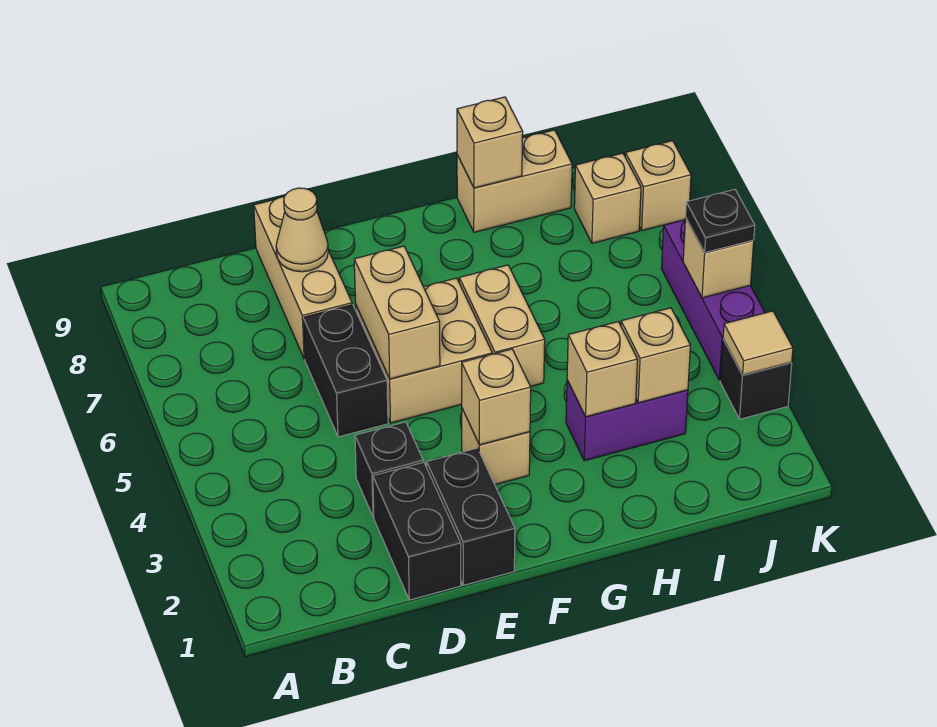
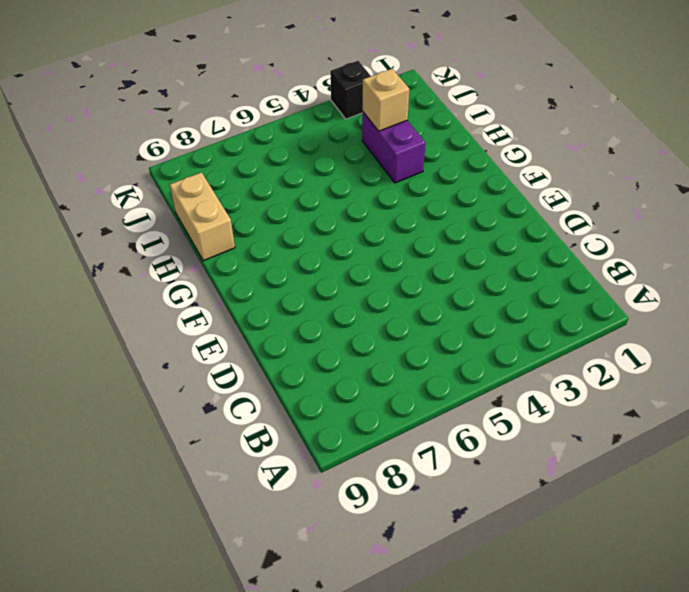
none -> black 1x2 brick [373,462,461,600]
none -> black 1x1 brick [355,422,423,517]
none -> black 1x2 brick [303,305,388,437]

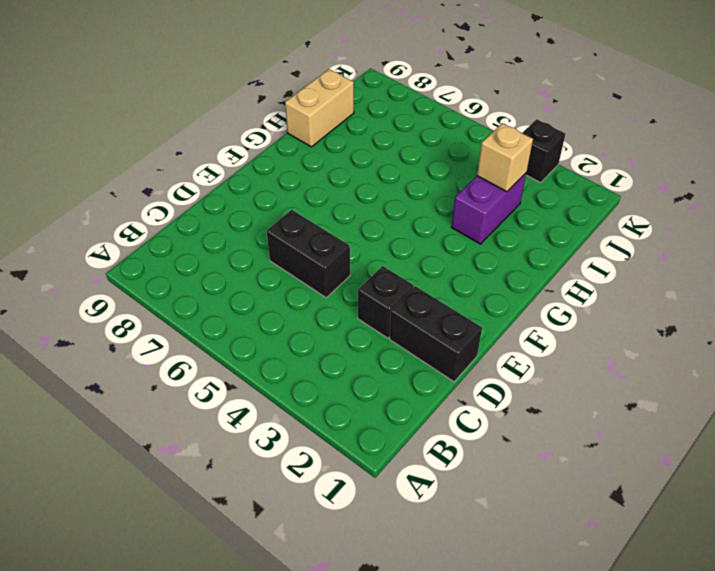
none -> tan 1x3 brick [254,197,352,359]
none -> black 1x2 brick [427,448,515,585]
none -> tan 2x2 brick [355,278,492,423]

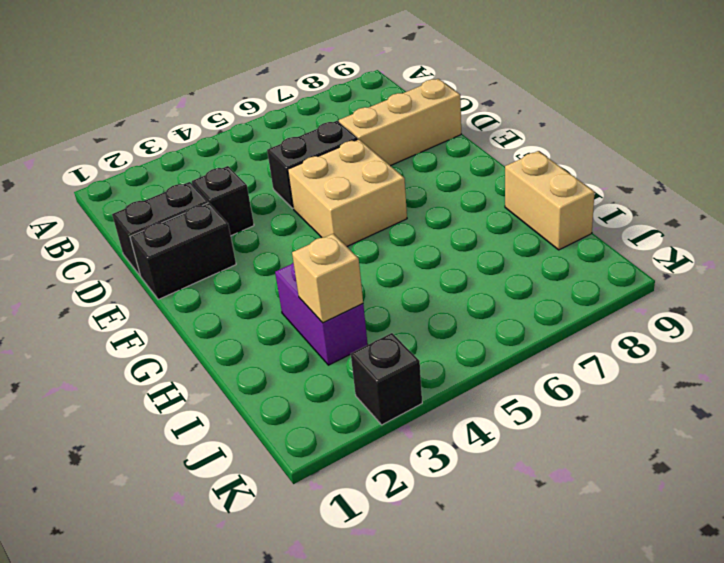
none -> tan 1x1 brick [462,409,530,485]
none -> tan 1x2 brick [459,265,545,386]
none -> tan 1x1 brick [574,153,641,243]

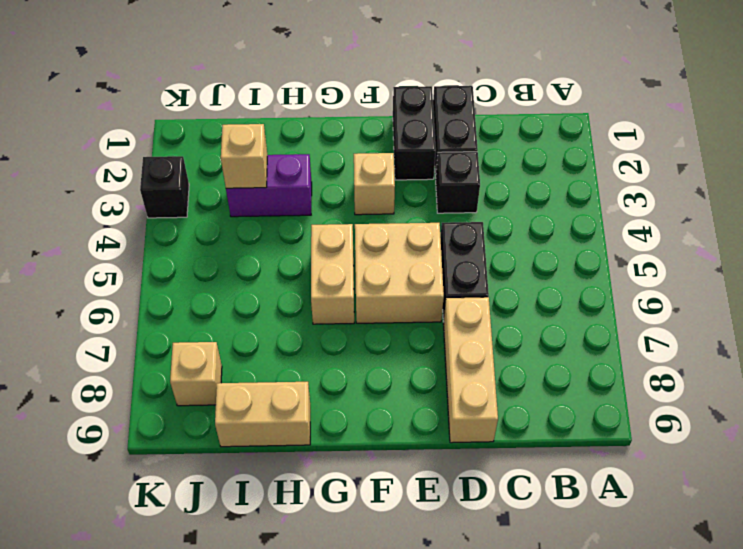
none -> purple 1x3 brick [662,220,765,380]
none -> tan 1x1 brick [625,141,691,231]
none -> tan 1x1 cone [276,188,328,272]

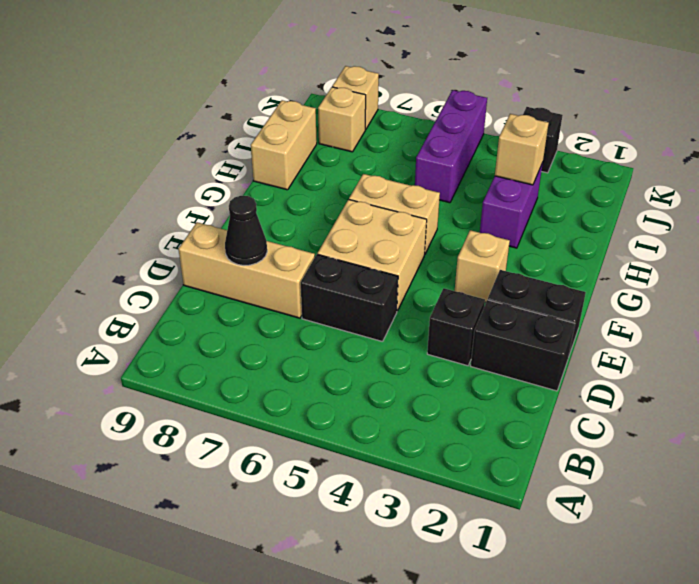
black 1x1 cone [225,196,267,266] -> tan 1x1 cone [276,188,328,272]
purple 1x3 brick [415,90,487,203] -> purple 1x3 brick turned to [662,220,765,380]
none -> tan 1x2 brick [354,246,440,379]
none -> tan 1x1 brick [462,349,531,445]
none -> tan 1x1 brick [567,322,638,417]

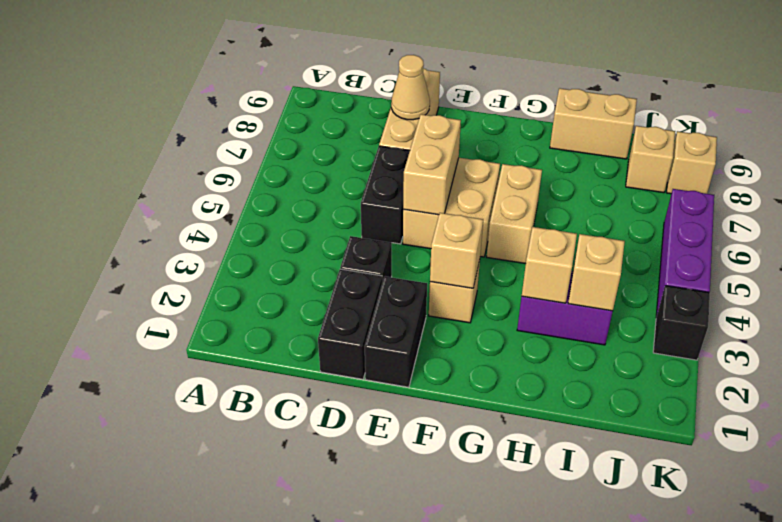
none -> tan 1x1 brick [457,97,523,188]
none -> tan 1x1 tile [723,311,793,375]
none -> tan 1x1 brick [683,218,754,298]

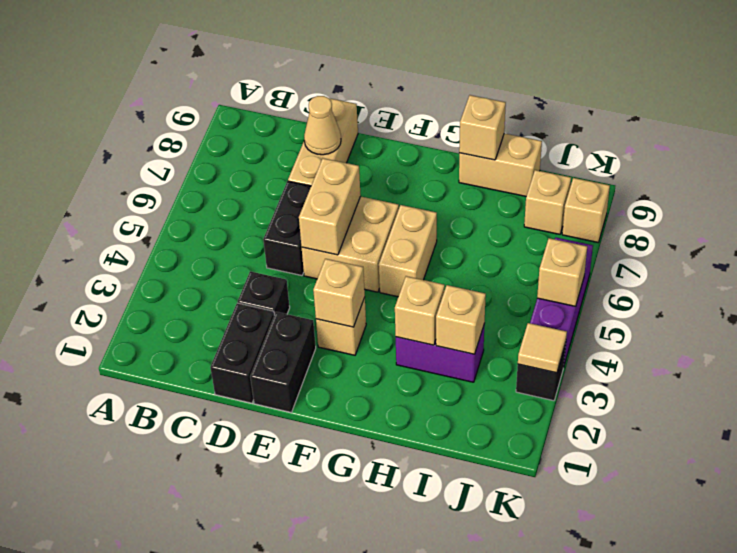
none -> black 1x1 plate [686,190,755,252]

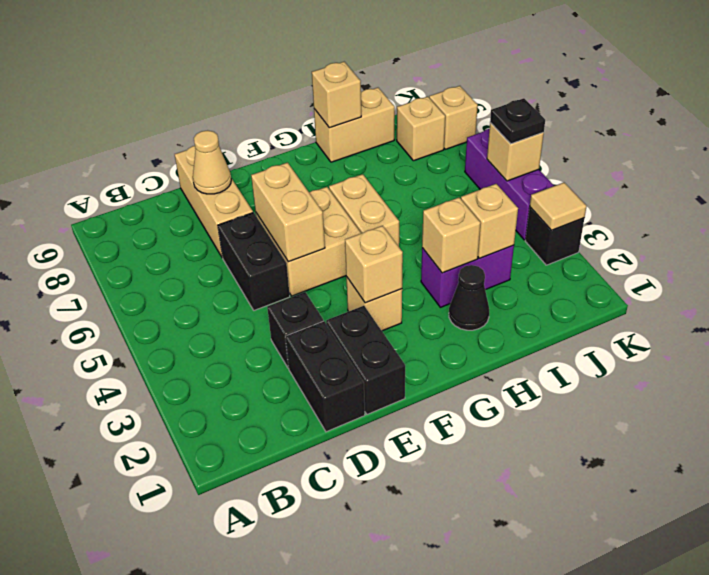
black 1x1 cone [449,265,489,330] -> none

